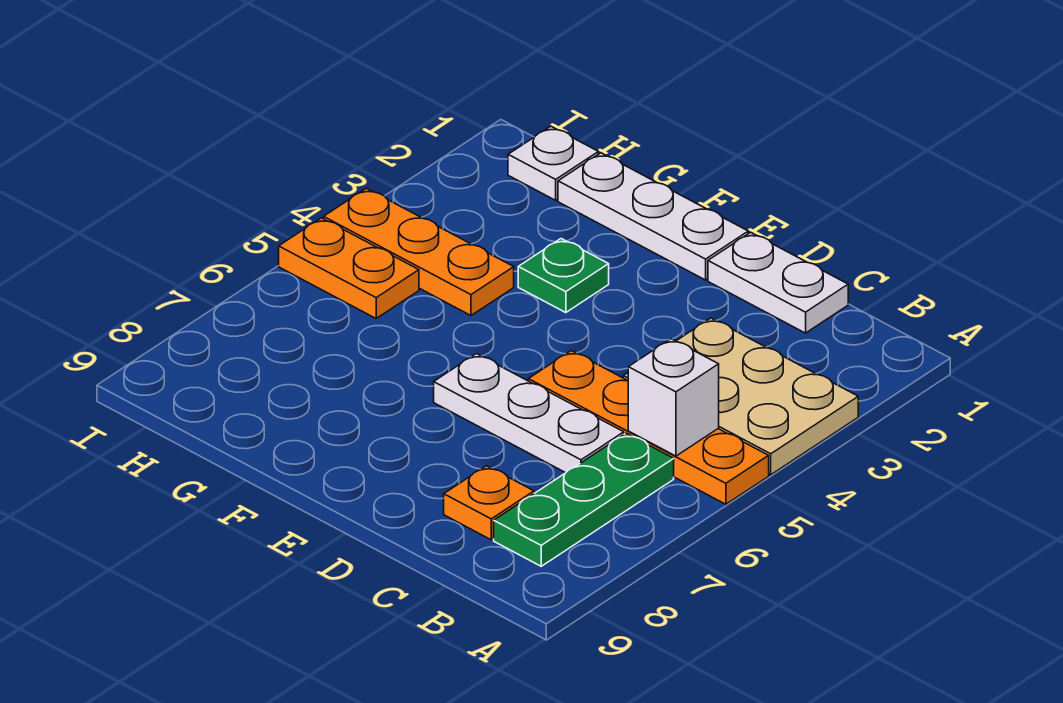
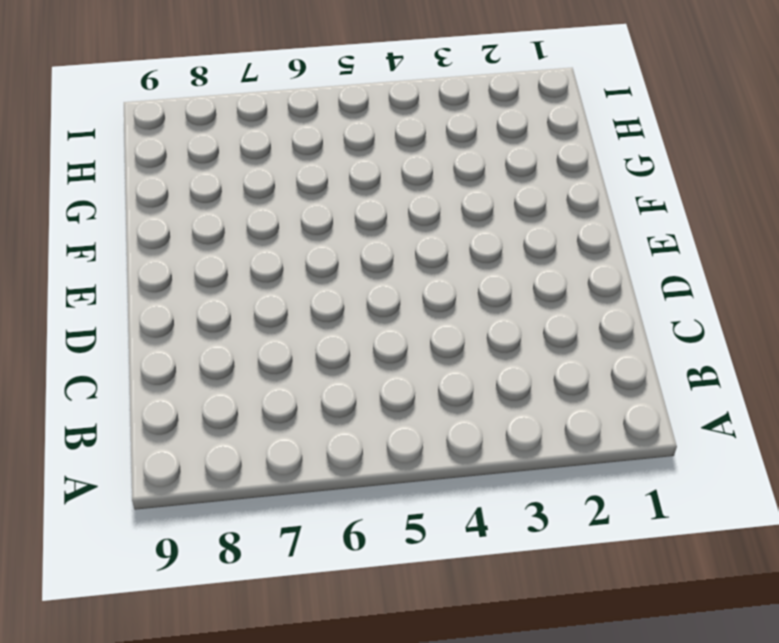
none -> tan 2x3 plate [623,318,858,475]
none -> orange 1x4 plate [528,351,769,504]
none -> green 1x3 plate [494,433,674,566]

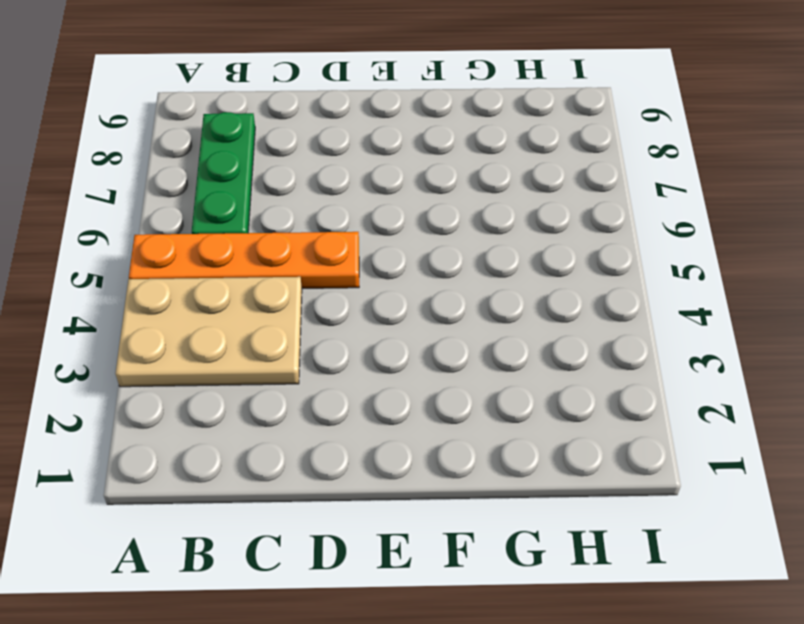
none -> white 1x2 plate [708,233,848,333]
none -> white 1x3 plate [434,354,624,473]
none -> orange 1x1 plate [444,466,534,540]

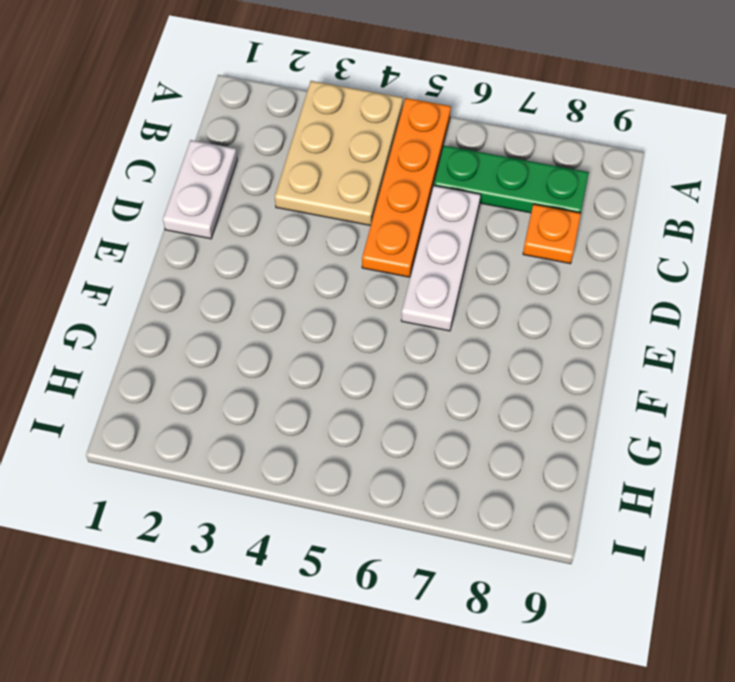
none -> white 1x3 plate [558,153,748,280]
none -> green 1x1 plate [518,239,609,313]
none -> orange 1x3 plate [324,188,514,315]

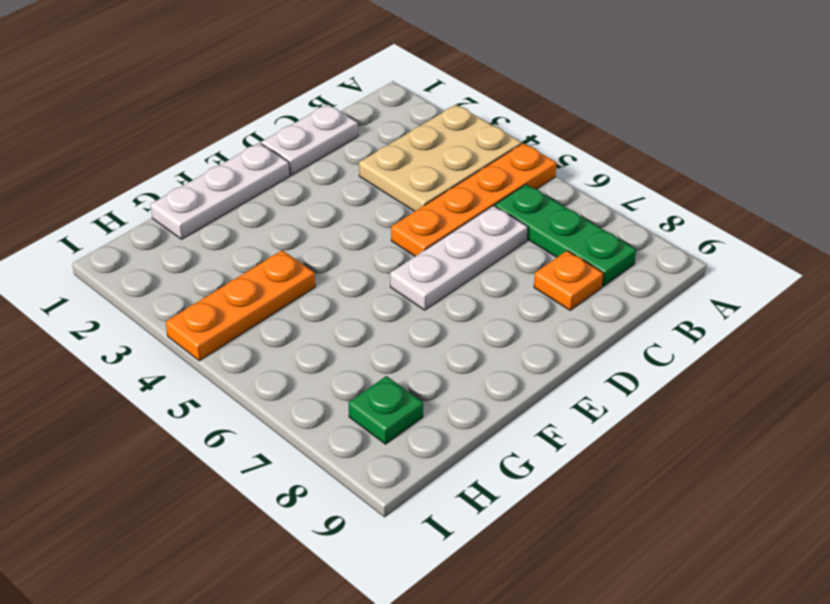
green 1x1 plate [348,376,423,444] -> green 1x1 plate moved to [518,239,609,313]
none -> white 1x1 plate [508,126,598,200]
none -> orange 1x2 plate [279,218,419,318]
none -> white 1x1 brick [628,339,719,456]

